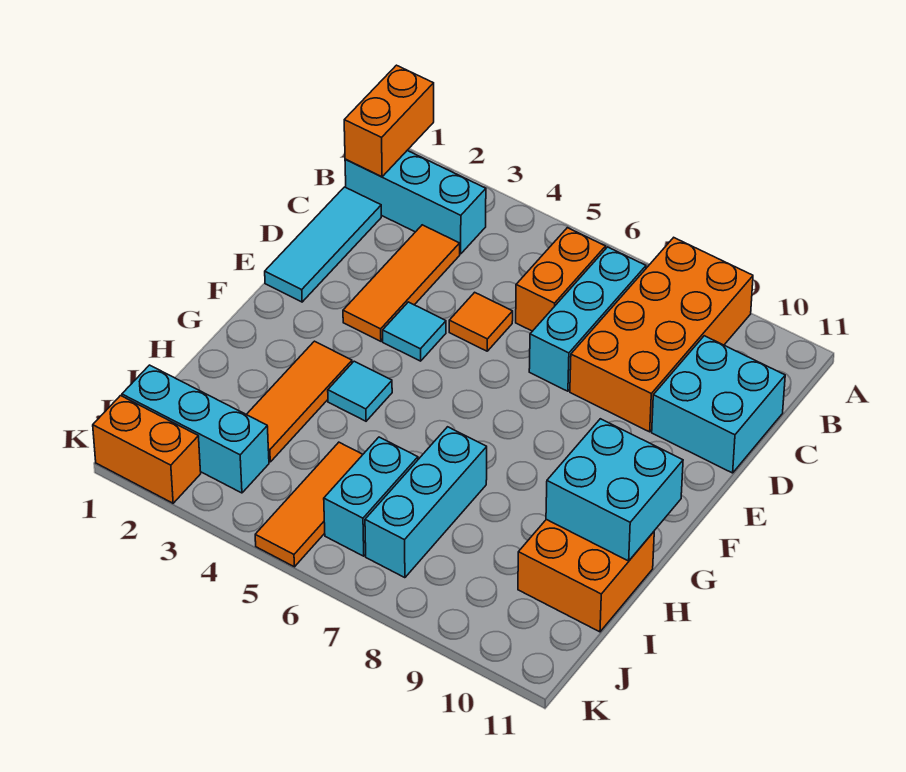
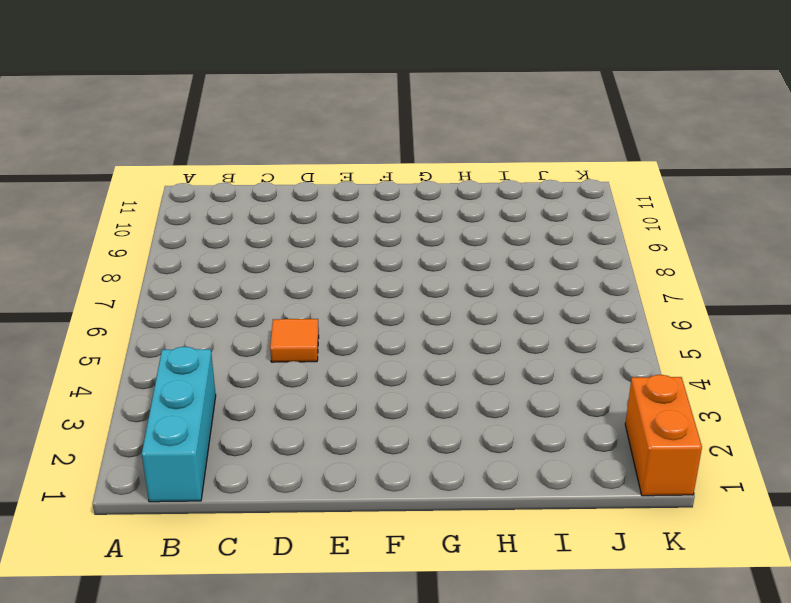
none -> orange 2x4 brick [570,238,753,432]
none -> orange 1x2 brick [516,228,606,331]
none -> cyan 1x3 brick [529,247,646,391]

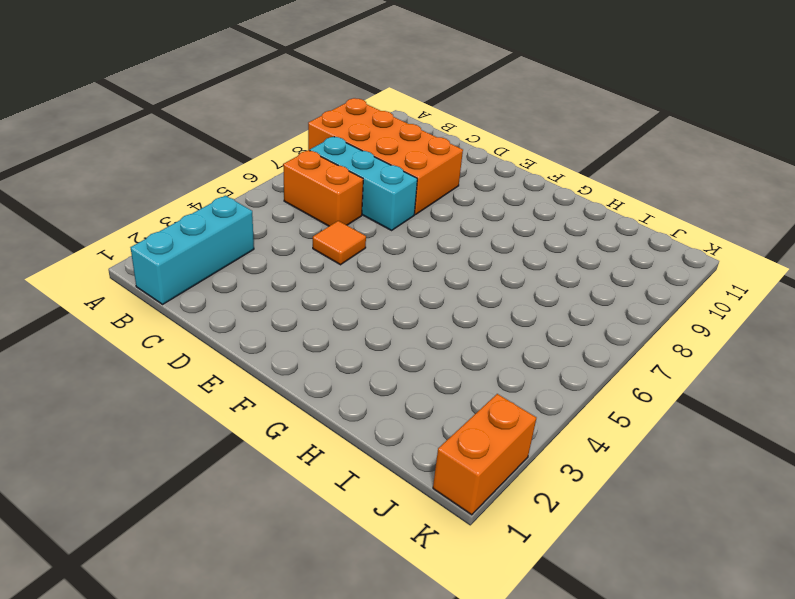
none -> cyan 1x3 tile [265,187,381,302]
none -> orange 1x3 tile [343,225,460,341]
none -> cyan 2x2 brick [652,336,785,473]

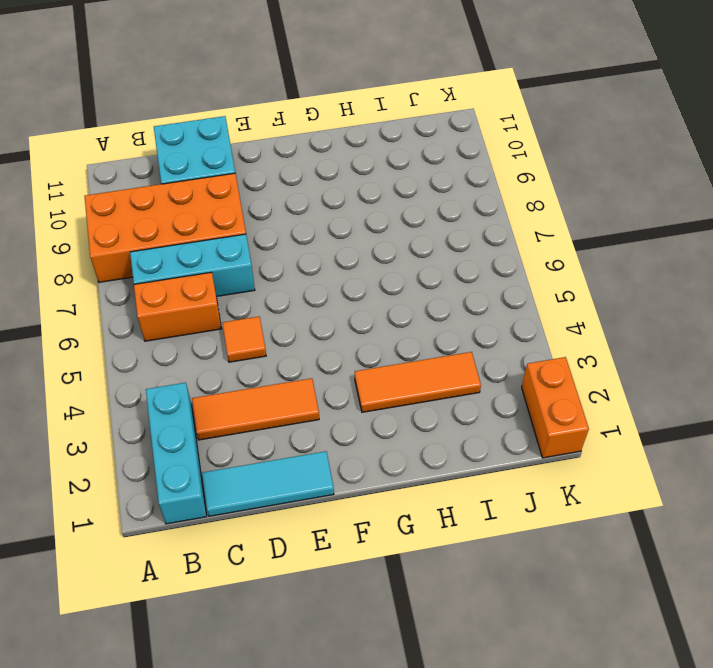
none -> cyan 1x1 tile [383,302,446,361]
none -> cyan 1x1 tile [328,361,392,421]
none -> cyan 1x3 brick [365,427,487,578]

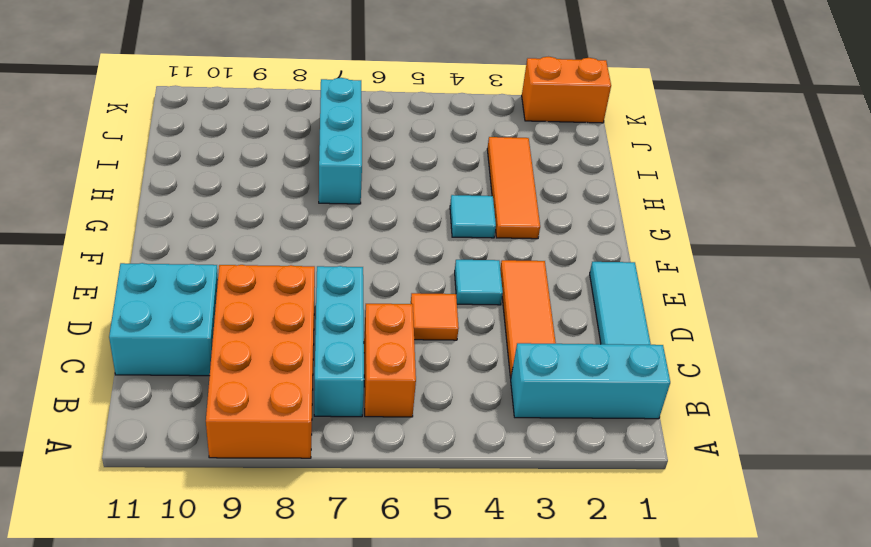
none -> orange 2x2 brick [518,519,654,632]
none -> orange 1x3 tile [255,442,363,567]
none -> cyan 1x2 brick [324,437,418,556]

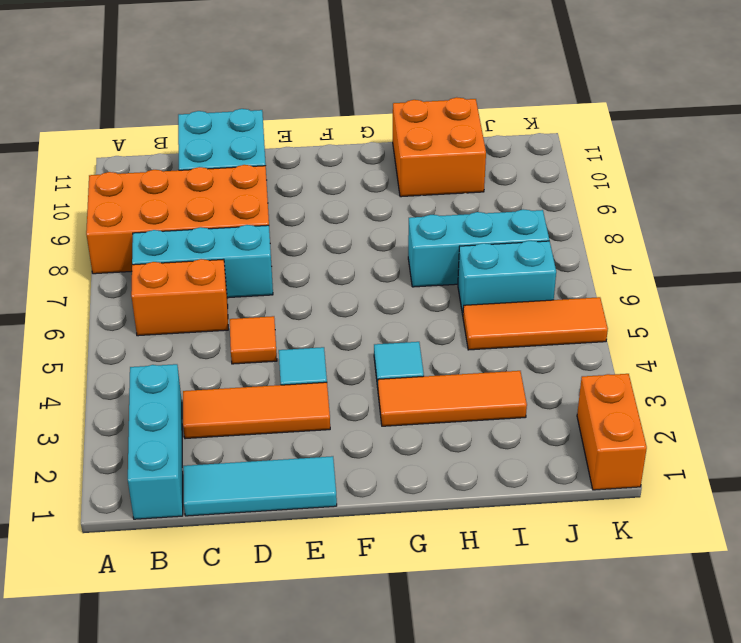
none -> cyan 1x3 brick [122,365,269,493]
none -> orange 1x2 brick [344,65,434,177]
none -> cyan 2x2 brick [546,419,683,561]

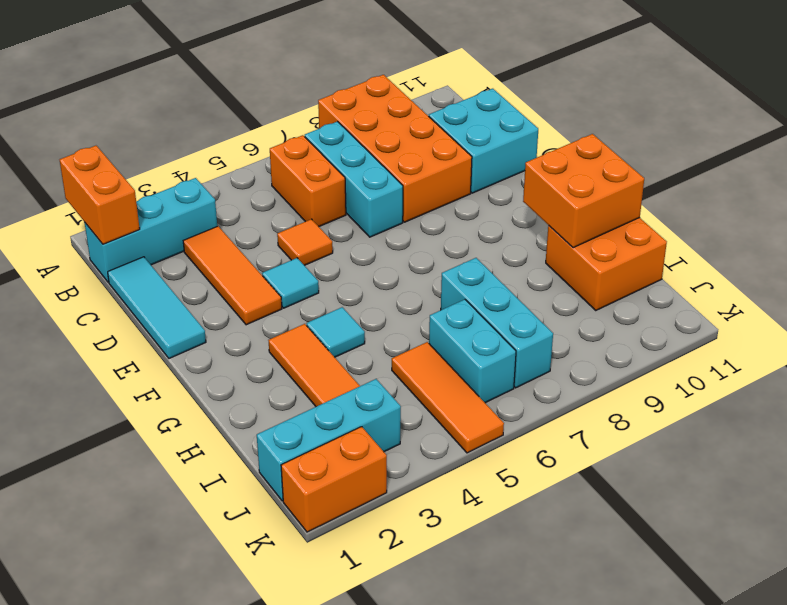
orange 2x2 brick [523,134,644,248] -> cyan 2x2 brick [546,419,683,561]

